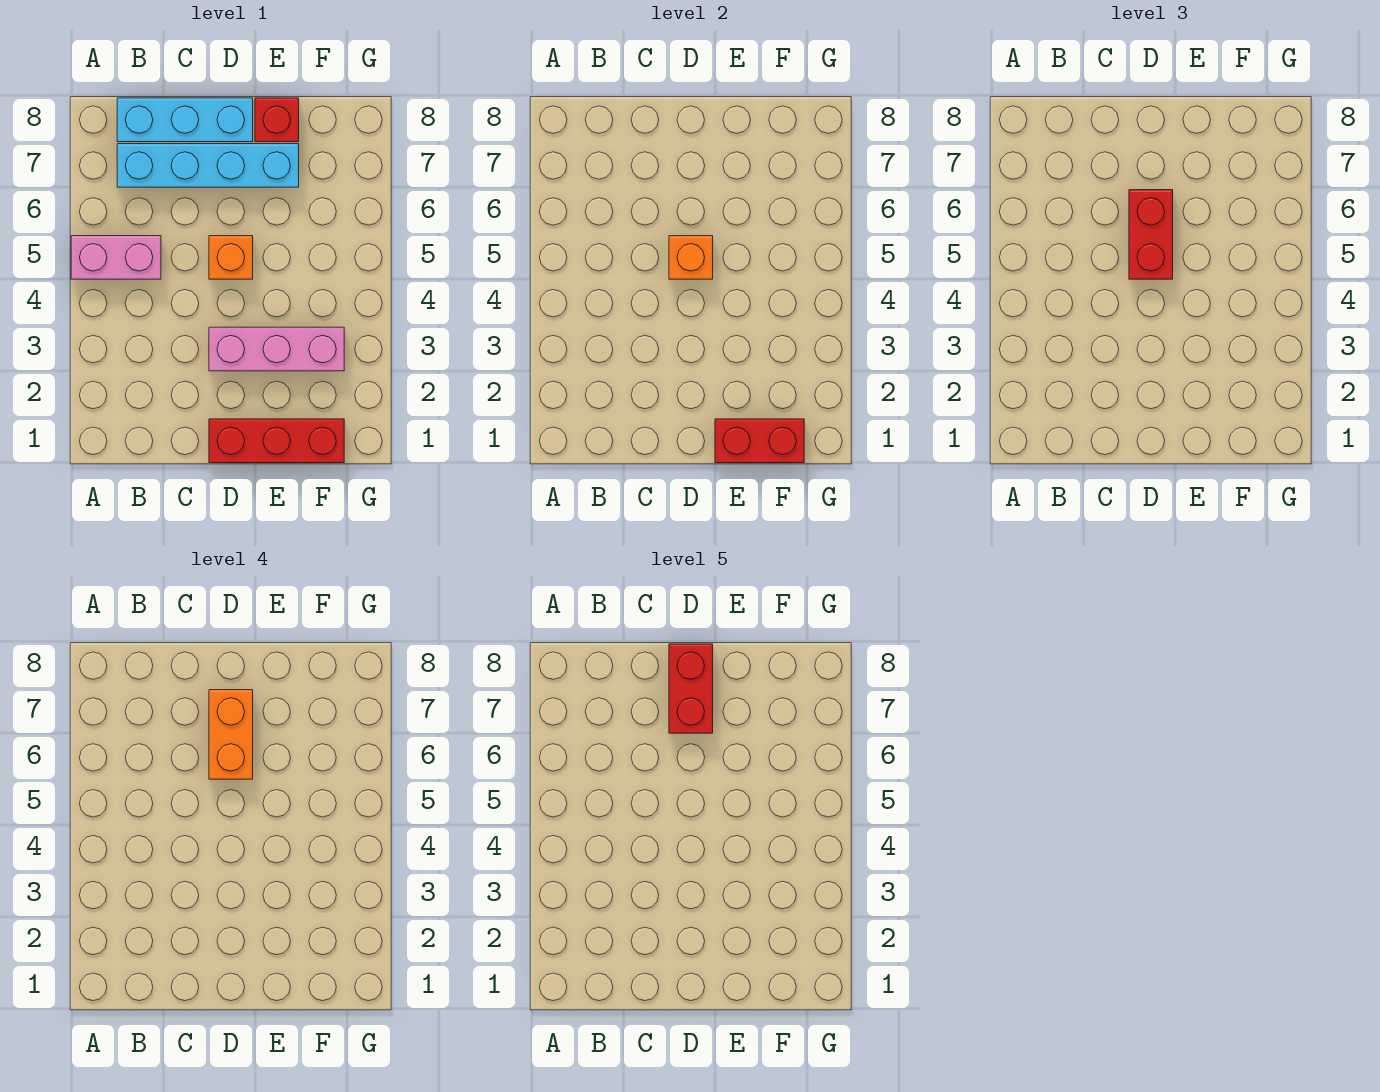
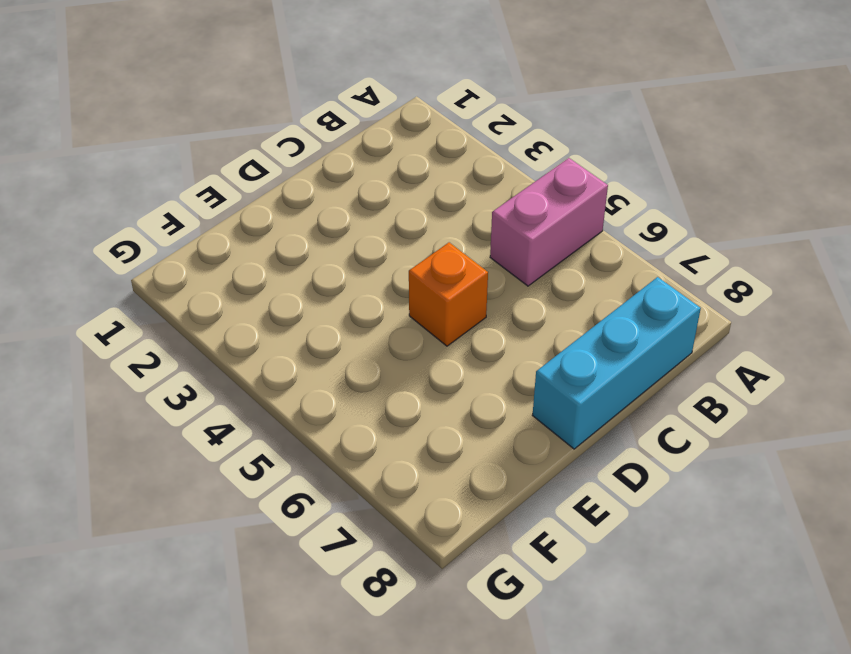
none -> cyan 1x4 brick [117,144,299,187]
none -> red 1x3 brick [209,419,344,463]
none -> pink 1x3 brick [209,327,344,371]

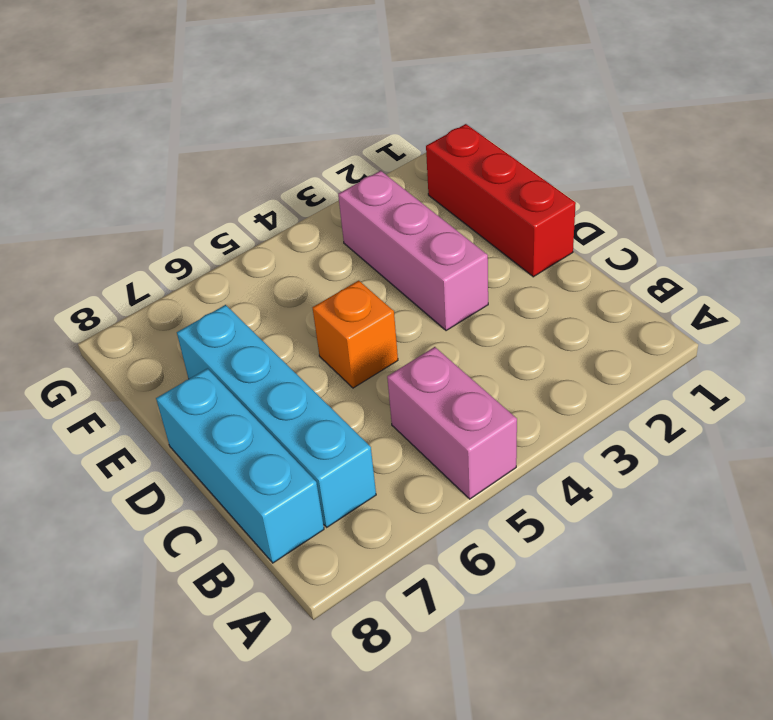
none -> red 1x1 brick [255,98,299,142]
none -> orange 1x1 brick [669,236,713,279]
none -> red 1x2 brick [715,419,804,463]

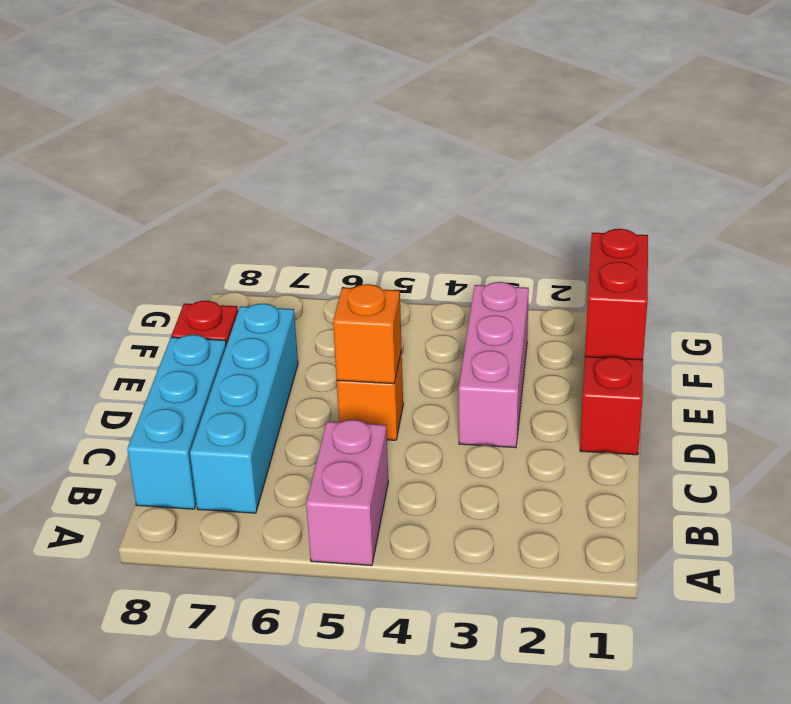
none -> red 1x2 brick [1129,190,1173,279]
none -> orange 1x2 brick [209,690,253,779]
none -> red 1x2 brick [669,644,713,733]

